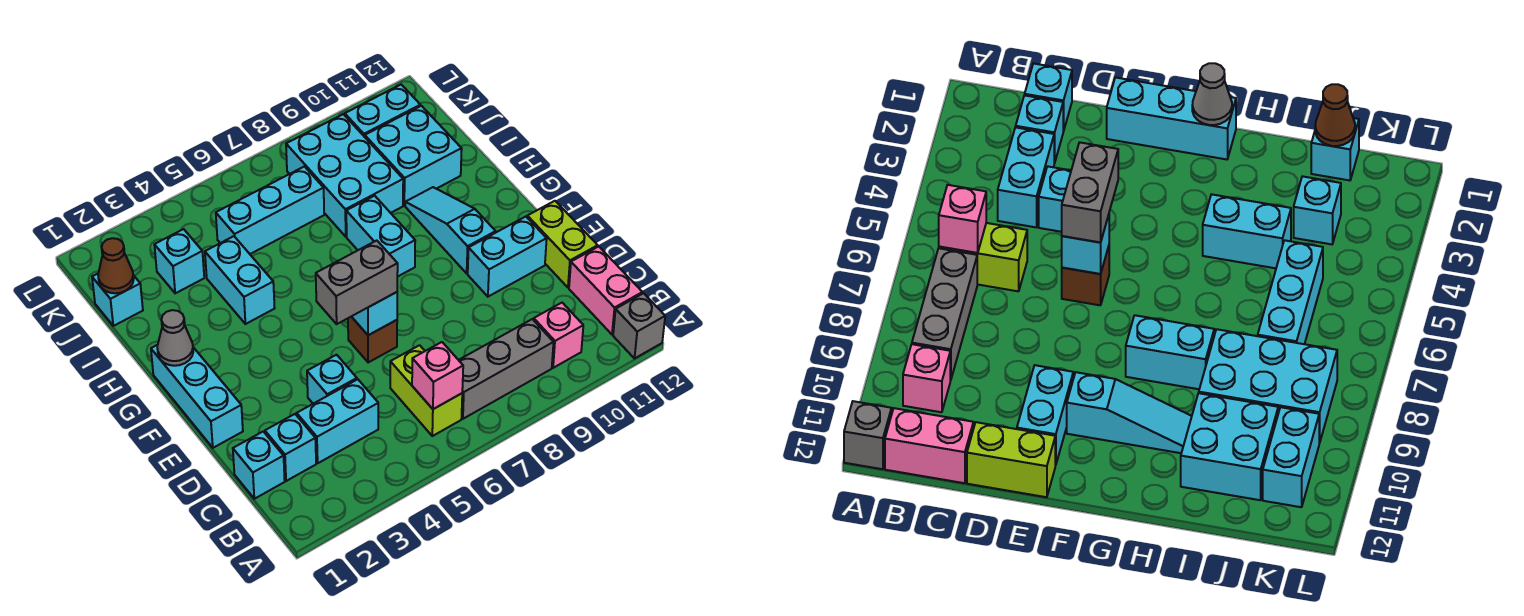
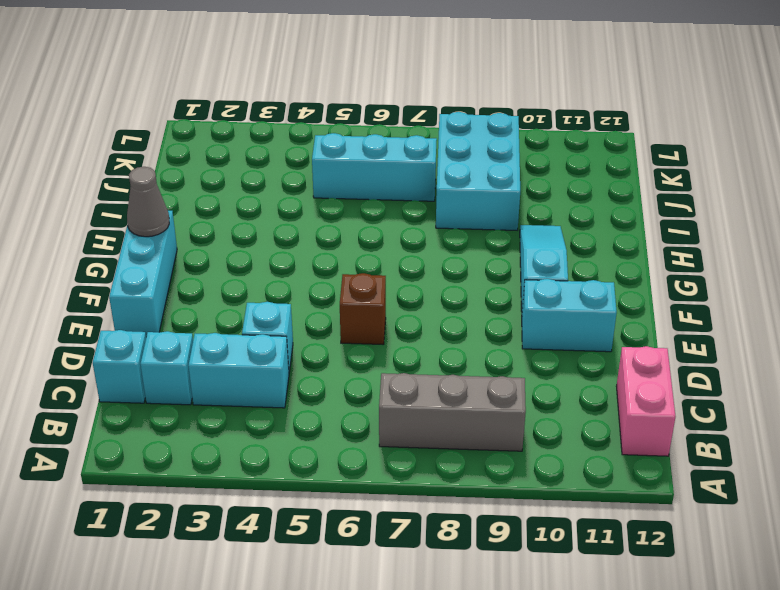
none -> grey 1x1 brick [613,293,665,358]
none -> lime 1x2 brick [390,345,462,436]
none -> pink 1x1 brick [534,303,583,368]

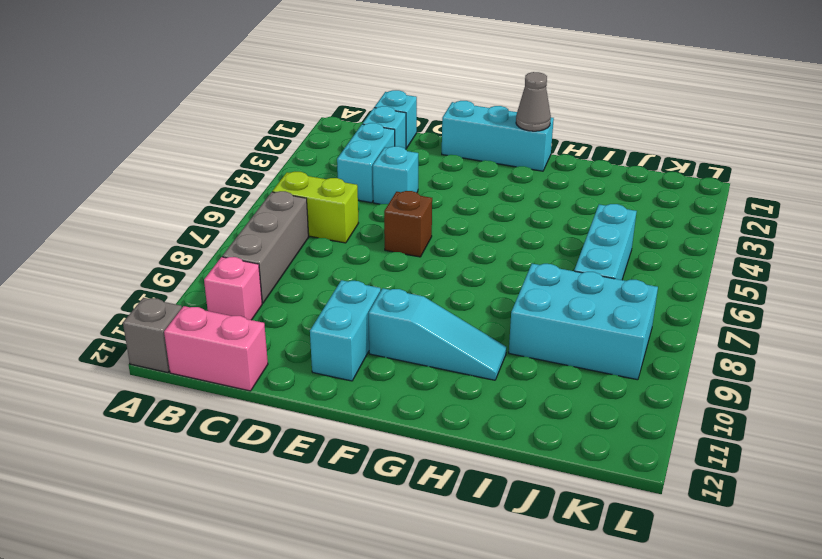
none -> lime 1x2 brick [527,201,598,288]
none -> cyan 1x2 brick [346,196,415,277]
none -> cyan 1x2 brick [205,236,275,324]

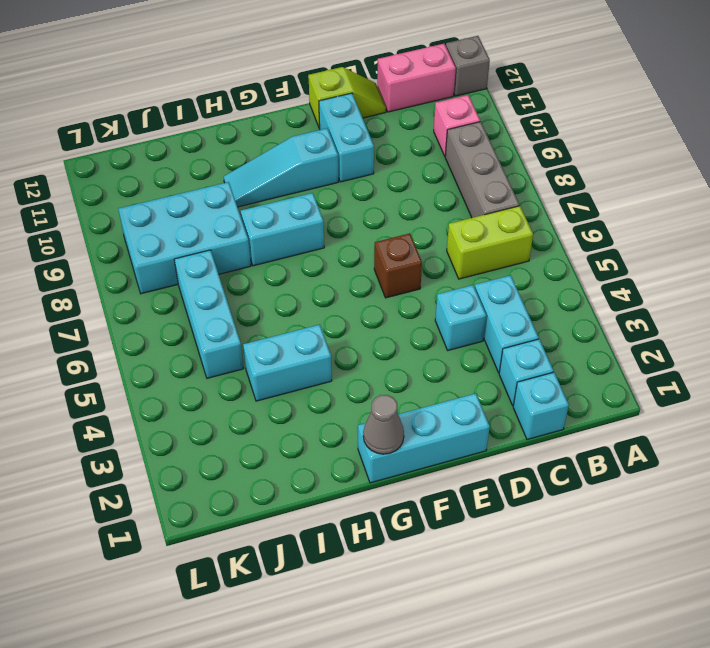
lime 1x2 slope [309,67,386,128] -> lime 1x2 brick [527,201,598,288]
none -> cyan 2x2 brick [365,106,462,206]
none -> cyan 1x1 brick [92,274,143,326]
none -> cyan 1x1 brick [154,229,204,293]

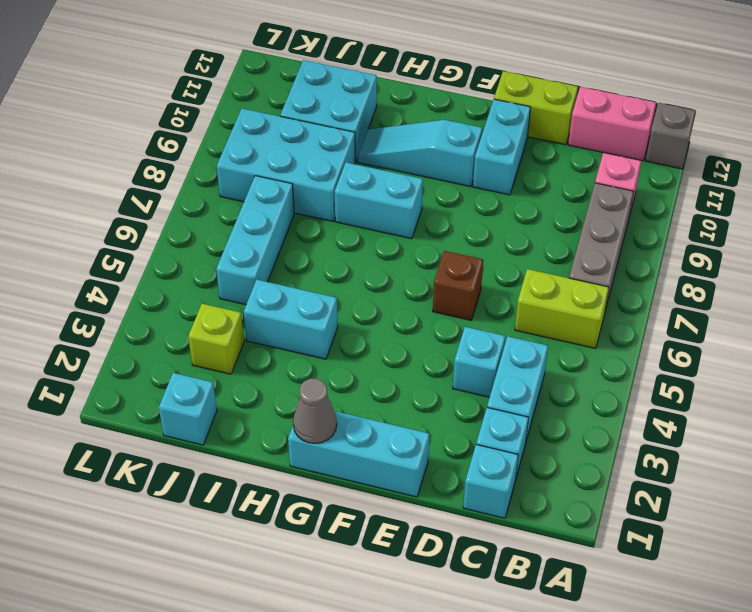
lime 1x1 brick [188,304,244,374] -> cyan 1x1 brick [154,229,204,293]
none -> cyan 1x2 brick [345,85,420,137]
none -> pink 1x1 brick [412,342,463,409]
none -> cyan 1x1 brick [352,292,397,335]

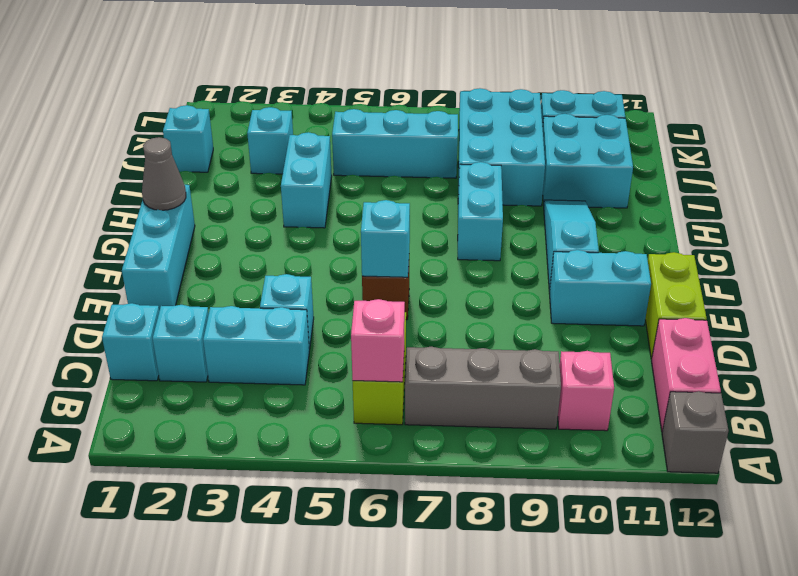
none -> brown 1x1 cone [98,238,134,293]
none -> grey 1x2 brick [316,240,398,324]

